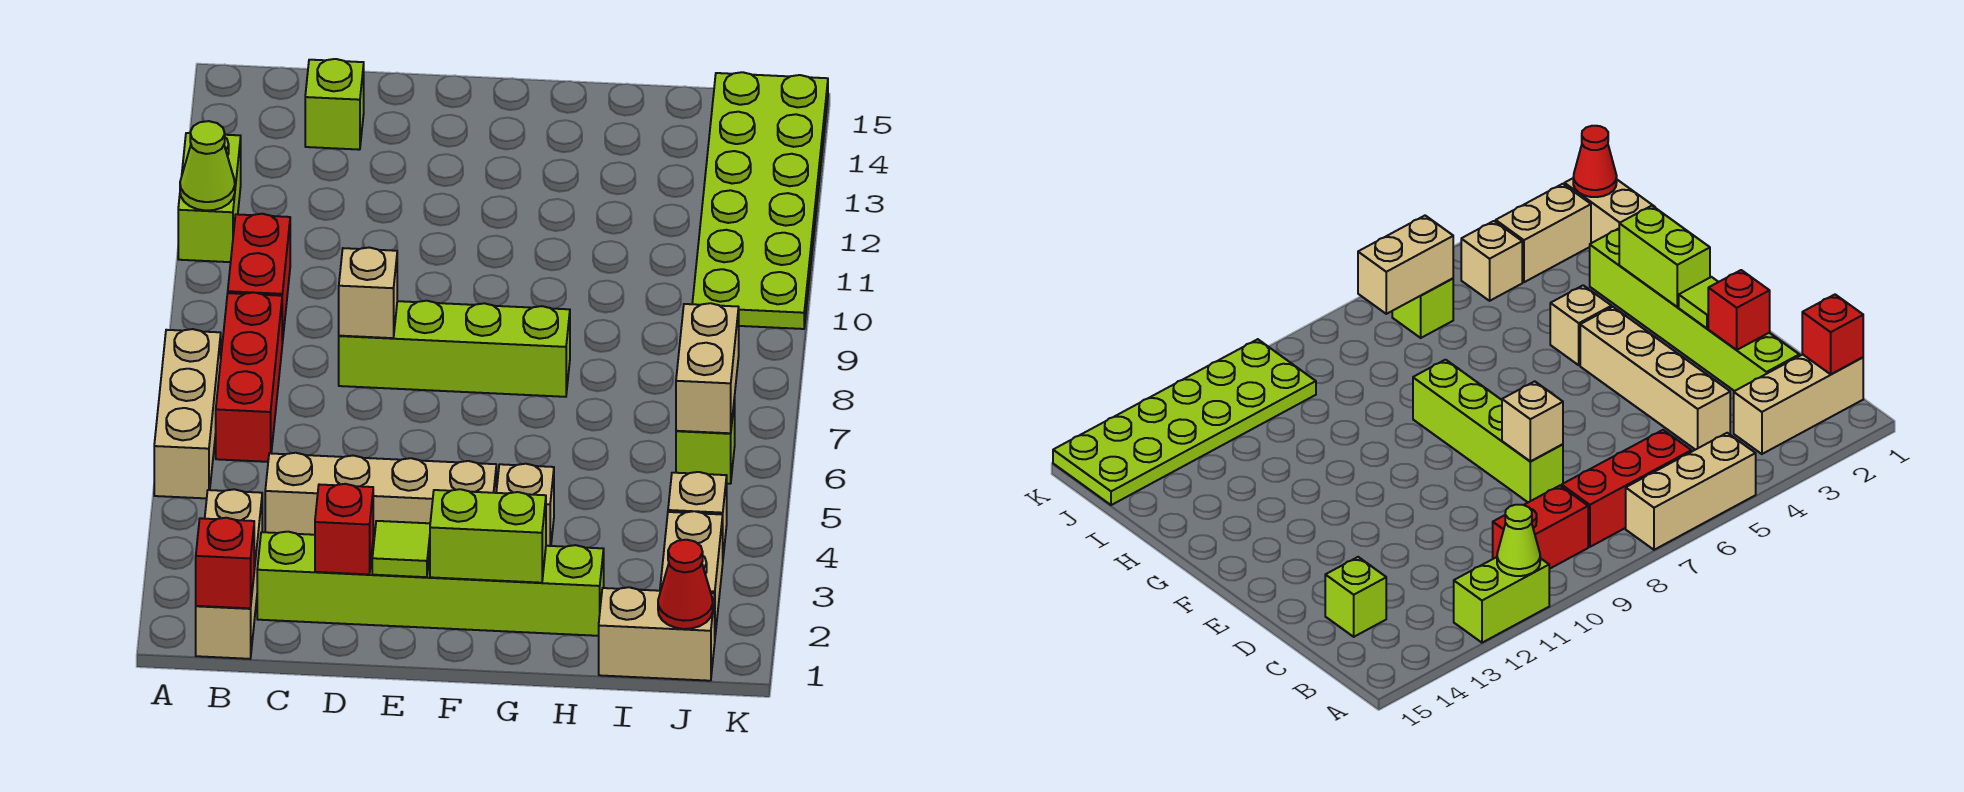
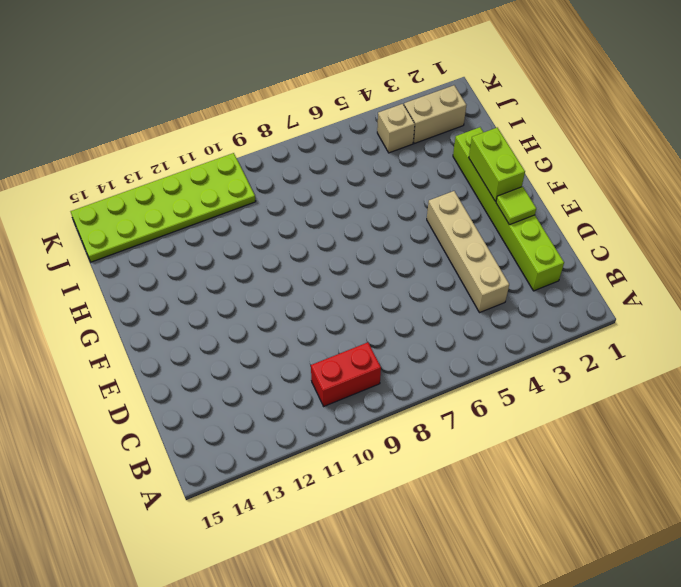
none -> tan 1x3 brick [154,329,221,498]
none -> lime 1x2 brick [178,133,241,262]
none -> tan 1x3 brick [196,489,262,659]

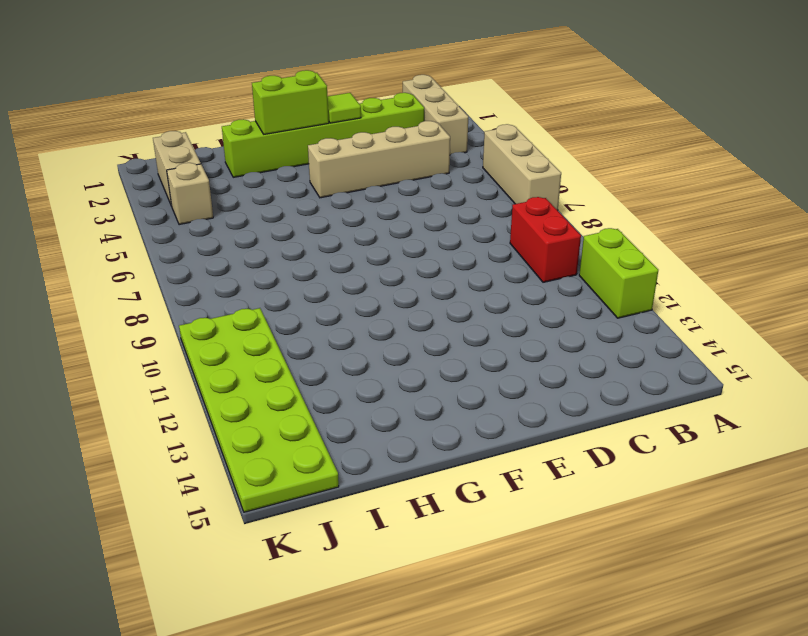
none -> red 1x3 brick [216,293,282,462]
none -> lime 1x1 brick [305,59,364,150]
none -> lime 1x4 brick [339,301,570,397]

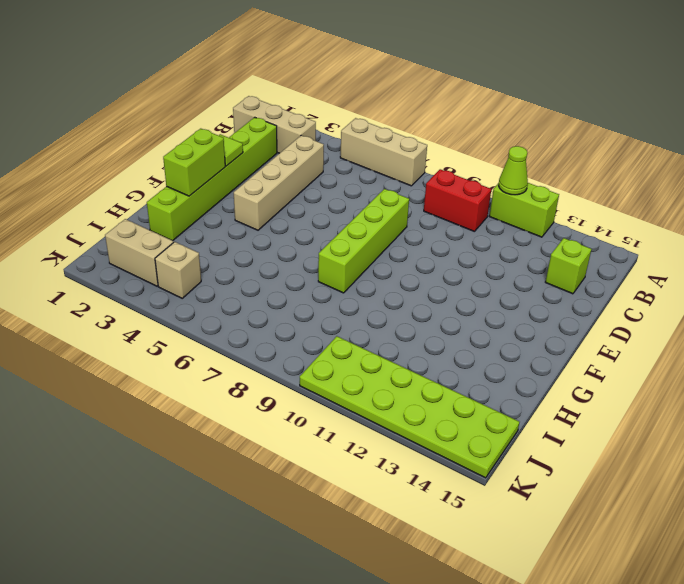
none -> red 1x3 brick [216,293,282,462]
none -> tan 1x1 brick [496,464,554,546]
none -> tan 1x2 brick [599,587,715,681]

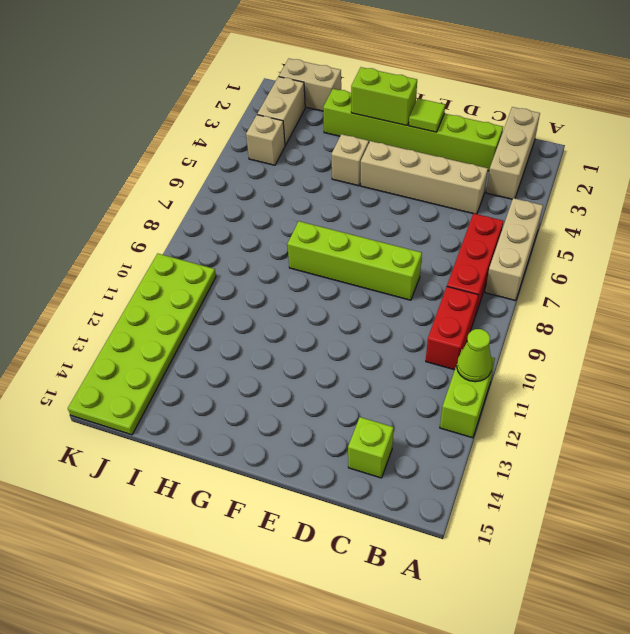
none -> lime 1x1 brick [676,398,735,484]
none -> red 1x1 brick [196,518,254,608]
none -> red 1x1 brick [315,484,373,574]

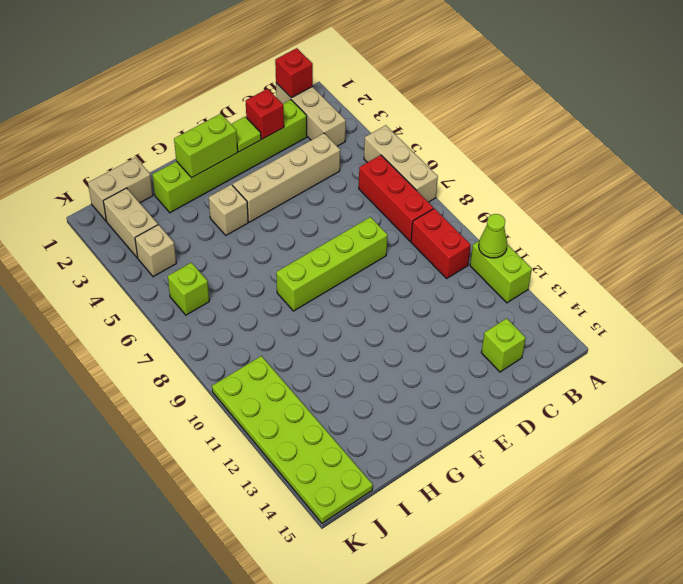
none -> tan 1x1 brick [339,248,397,338]
none -> red 1x1 cone [658,540,713,629]
none -> tan 1x2 brick [676,303,739,433]

